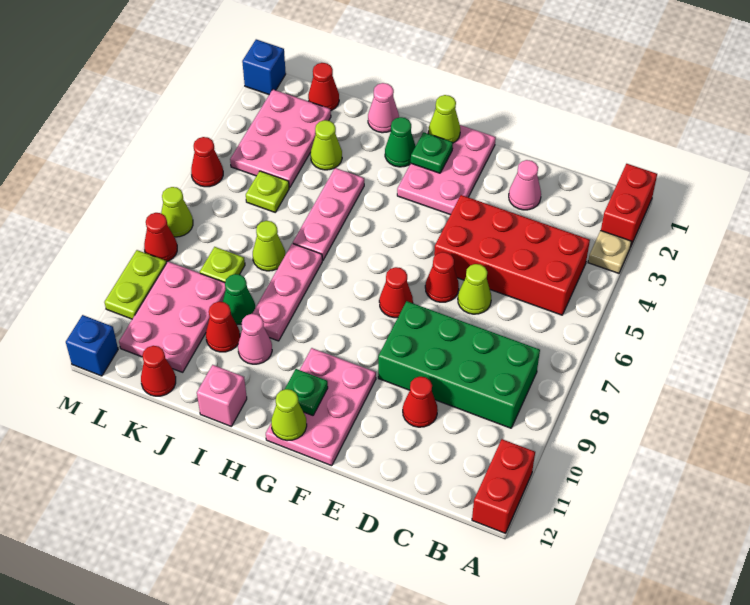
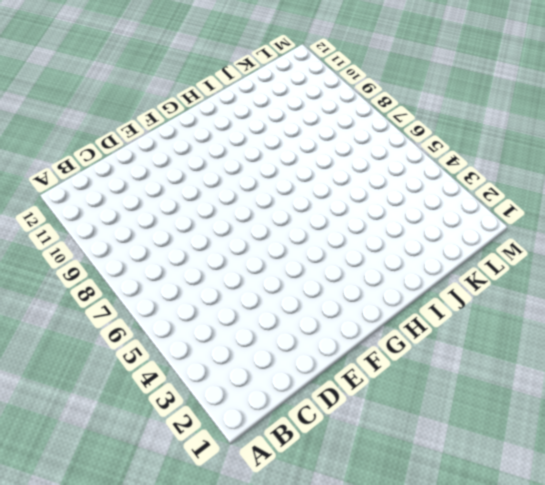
none -> red 1x2 brick [601,164,657,245]
none -> tan 1x1 plate [588,231,632,273]
none -> red 1x2 brick [472,439,535,533]
none -> red 2x4 brick [434,195,590,315]

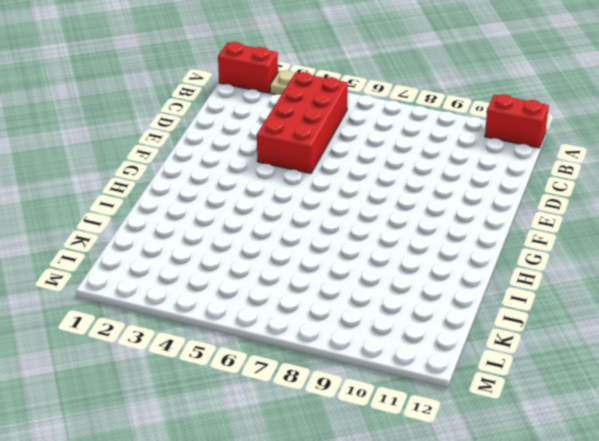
none -> green 2x4 brick [378,301,540,428]
none -> pink 1x1 cone [509,160,541,210]
none -> lime 1x1 cone [458,264,491,314]
none -> red 1x1 cone [403,377,438,427]

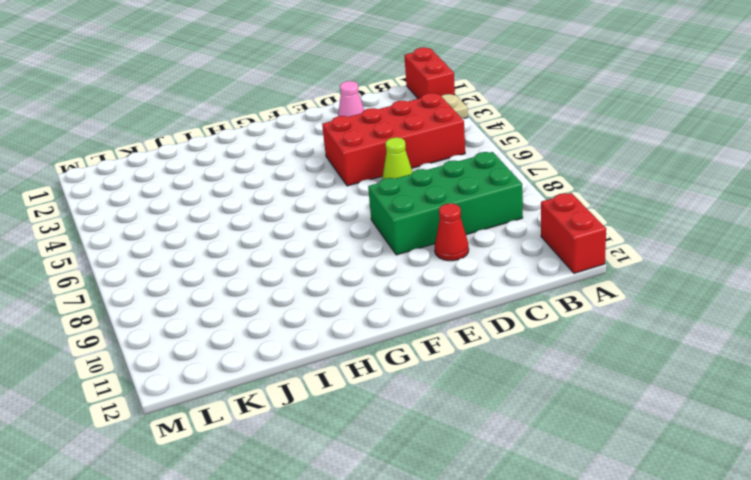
none -> red 1x1 cone [425,252,459,302]
none -> pink 2x3 plate [397,125,496,215]
none -> red 1x1 cone [379,267,413,318]
none -> pink 2x3 plate [266,348,376,466]

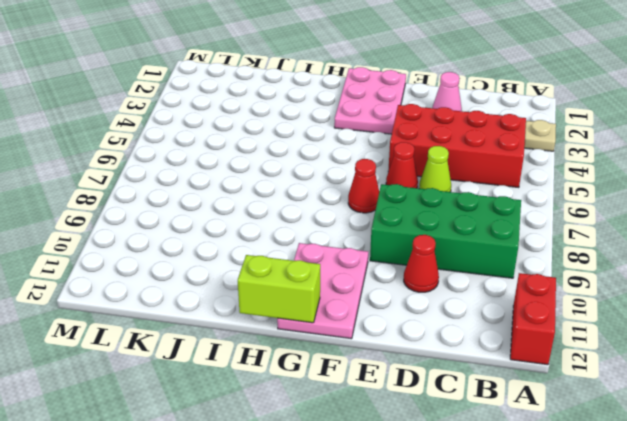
lime 1x2 brick [238,255,320,323] -> lime 1x1 cone [271,389,307,441]
none -> red 1x2 brick [601,164,657,245]
none -> green 1x1 cone [385,117,416,167]
none -> pink 1x1 cone [368,83,399,133]
none -> pink 1x3 plate [293,168,364,260]

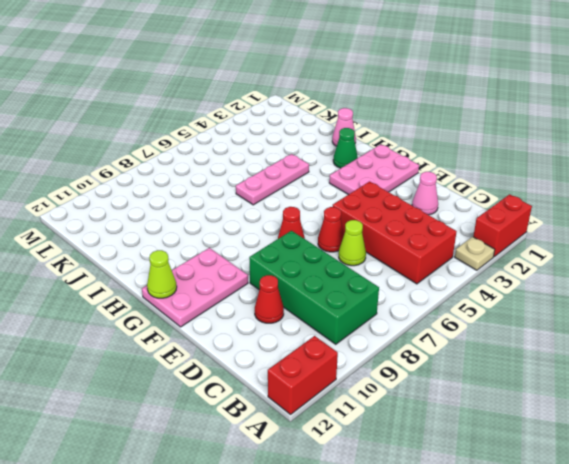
none -> pink 1x3 plate [252,244,322,341]
none -> pink 1x1 cone [238,314,272,364]
none -> pink 1x1 brick [197,365,247,426]
none -> lime 1x1 cone [311,120,342,170]

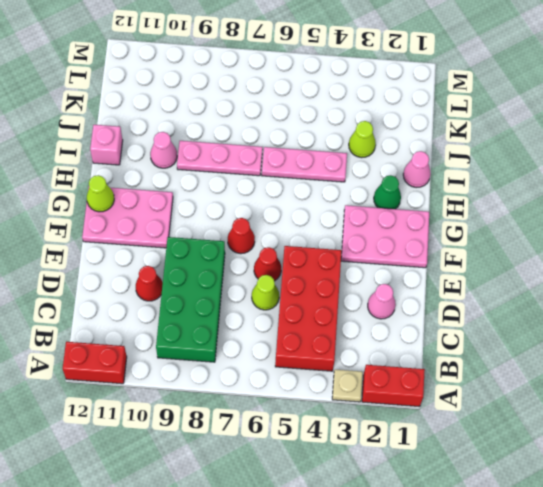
none -> lime 1x1 cone [253,221,285,271]
none -> green 1x1 cone [223,274,255,324]
none -> red 1x1 cone [206,302,240,352]
none -> red 1x1 cone [308,63,339,111]

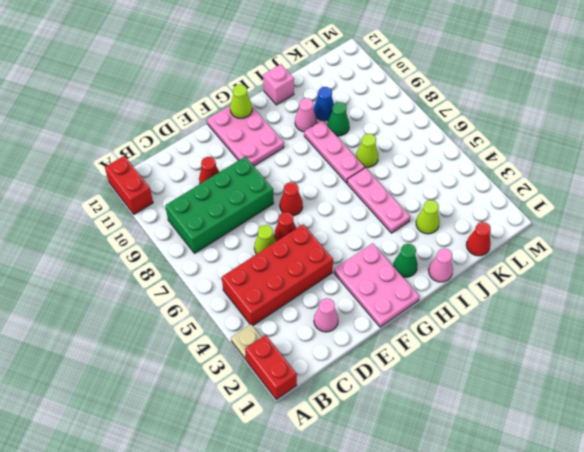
blue 1x1 cone [314,87,334,121] -> red 1x1 cone [206,302,240,352]
none -> pink 2x3 plate [230,90,331,188]
none -> lime 1x1 plate [246,171,289,212]
none -> lime 1x1 plate [200,247,245,282]
none -> pink 2x3 plate [119,262,226,372]

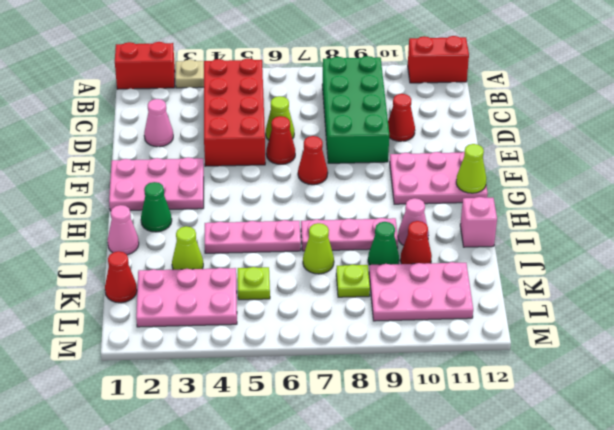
none -> red 1x1 cone [141,346,176,396]
none -> blue 1x1 brick [242,39,286,94]
none -> red 1x1 cone [191,137,223,187]
none -> lime 1x1 cone [161,187,193,237]

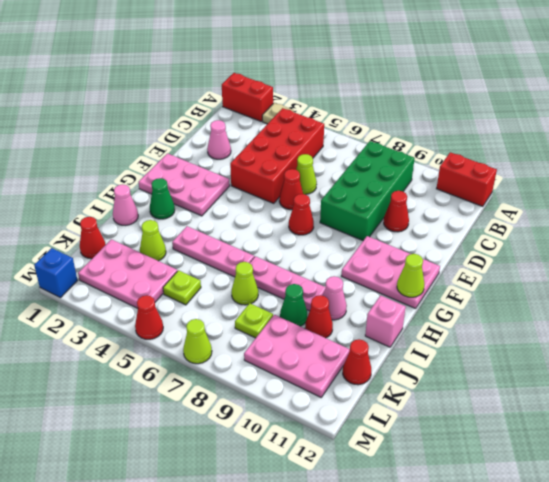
none -> red 1x1 cone [144,213,177,262]
none -> lime 1x2 plate [104,250,166,319]
none -> blue 1x1 brick [66,315,118,376]
none -> lime 1x1 cone [429,95,460,143]

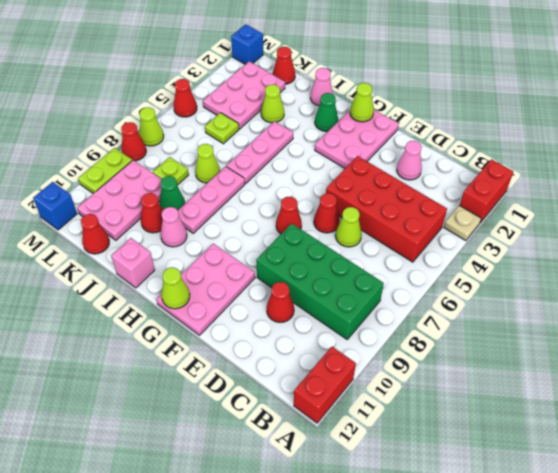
none -> green 1x1 plate [411,132,453,173]
none -> green 1x1 plate [284,369,328,415]

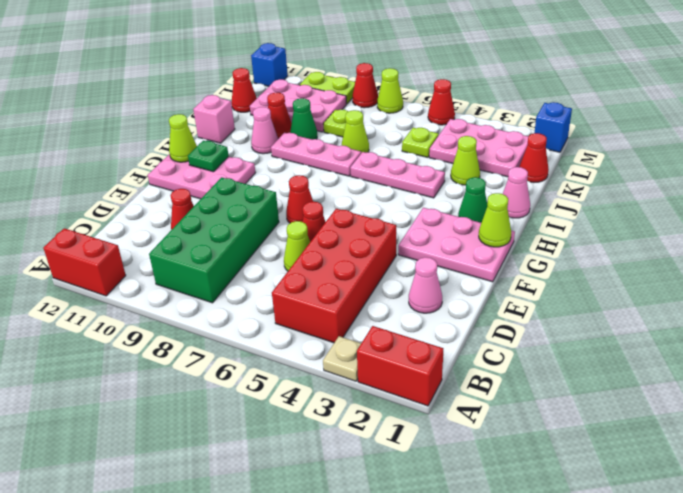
none -> green 1x1 plate [411,132,453,173]

